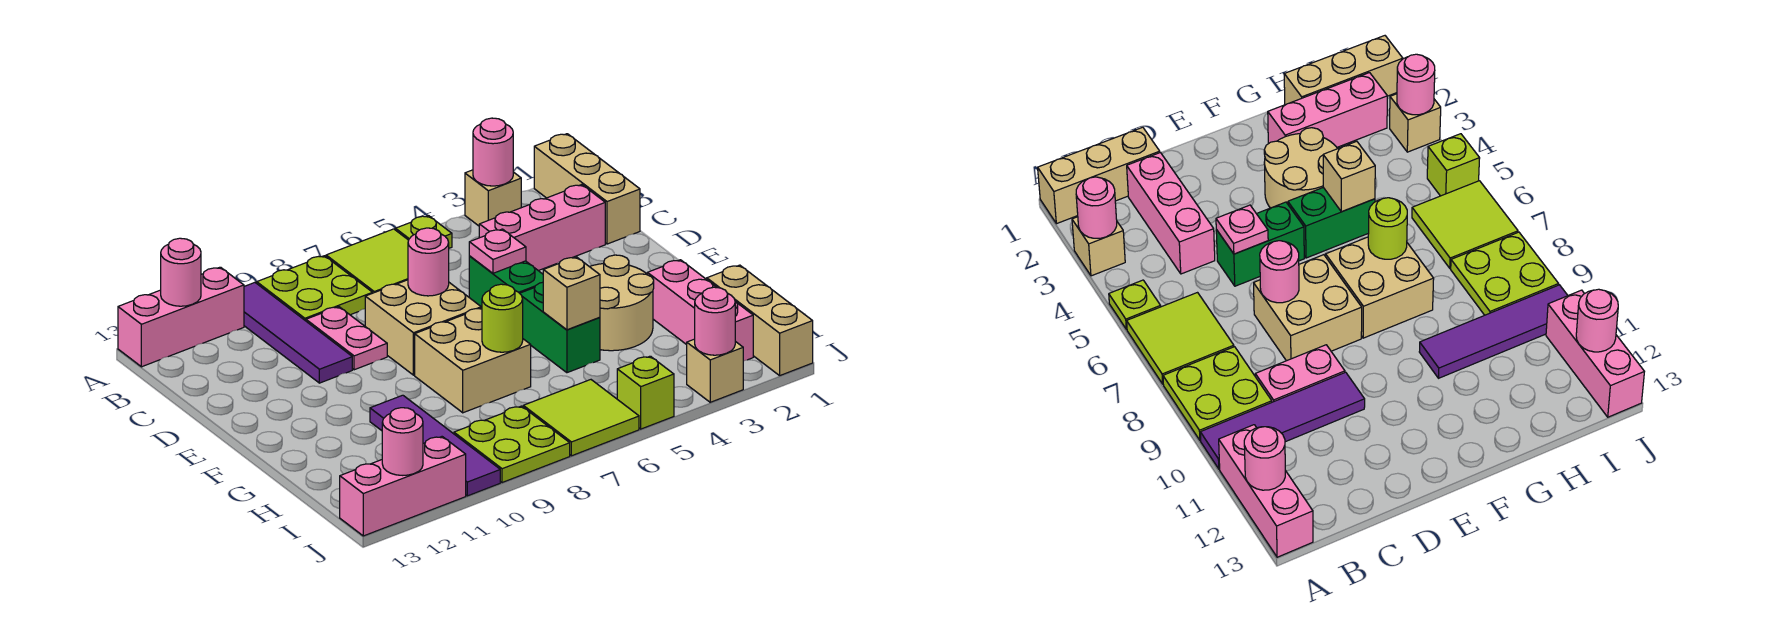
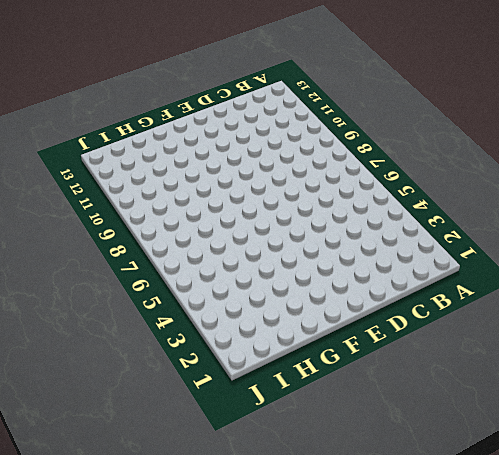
none -> tan 1x3 brick [534,134,640,244]
none -> tan 1x1 brick [465,170,521,226]
none -> lime 1x1 plate [395,216,452,248]
none -> lime 2x2 tile [326,229,409,293]

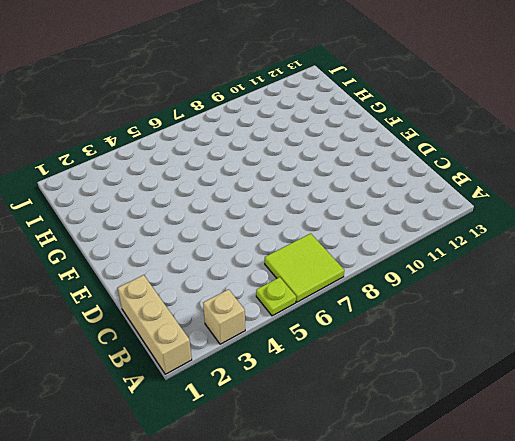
none -> lime 2x2 plate [257,256,373,321]
none -> purple 1x4 tile [244,283,352,383]
none -> pink 1x3 brick [118,267,244,367]
none -> pink 1x3 brick [479,185,605,271]

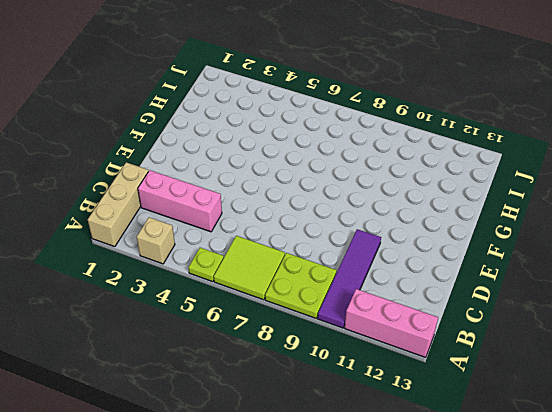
none -> pink 1x2 plate [306,307,387,370]
none -> green 1x2 brick [469,256,543,308]
none -> tan 2x2 brick [365,280,481,375]
none -> tan 2x2 round brick [590,255,654,351]

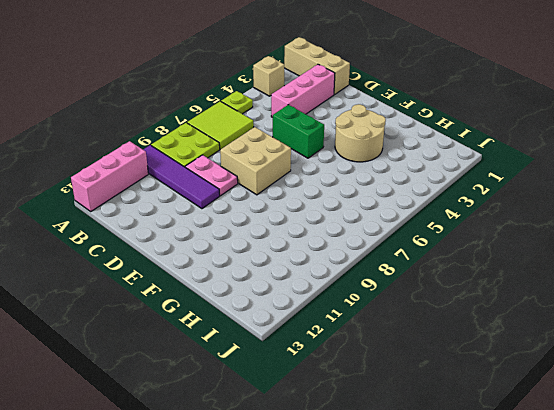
none -> green 1x2 brick [520,282,600,373]
none -> tan 2x2 brick [415,308,531,413]
none -> pink 1x3 brick [647,260,753,361]
none -> purple 1x4 tile [370,395,500,496]

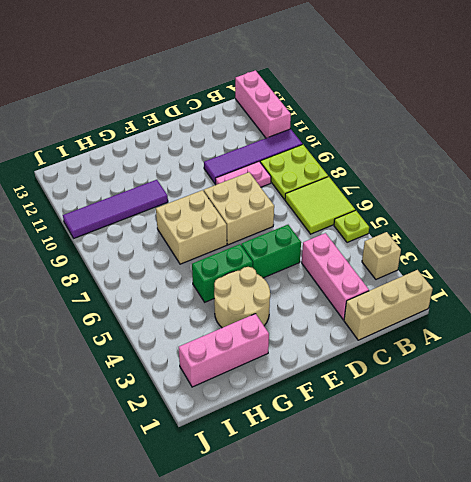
none -> tan 1x3 brick [707,265,813,376]
none -> lime 2x2 tile [523,380,639,456]
none -> lime 2x2 plate [454,406,570,483]
none -> tan 1x1 brick [687,339,743,402]

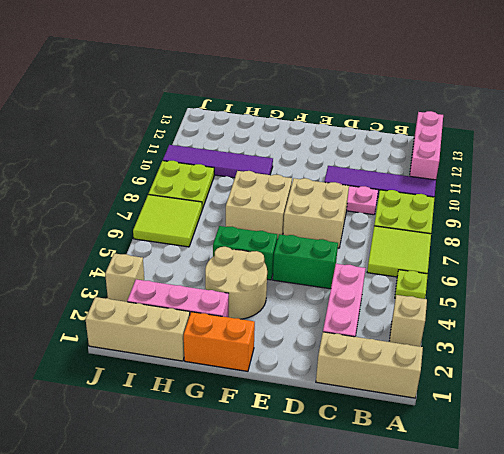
orange 1x2 brick [184,312,255,371] -> none
none -> lime 1x1 brick [617,356,674,429]
none -> pink 1x3 brick [340,437,466,536]
none -> pink 1x1 round brick [473,118,513,186]
none -> pink 1x1 round brick [161,238,201,306]

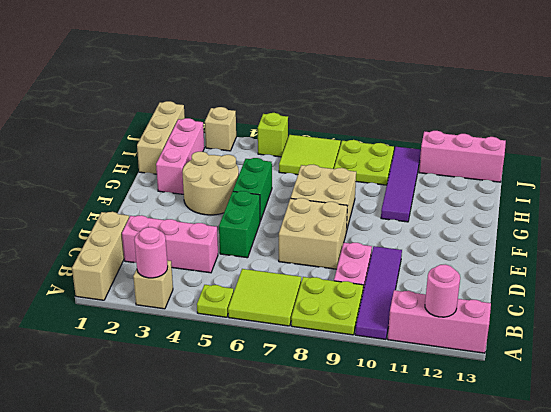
none -> pink 1x1 plate [469,229,526,273]
none -> pink 1x1 round brick [408,228,449,296]
none -> tan 1x1 brick [543,257,600,330]
none -> lime 1x1 round brick [482,284,523,352]

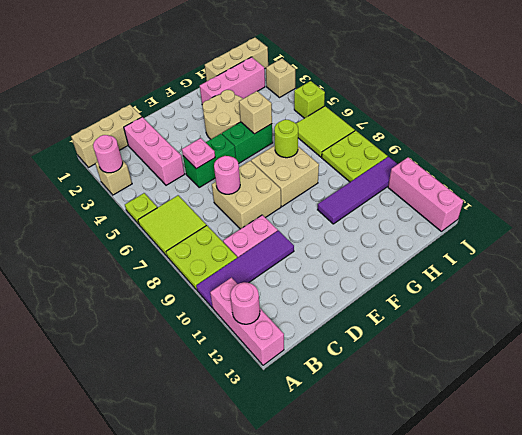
none -> pink 1x1 round brick [695,287,735,355]
none -> pink 1x1 round brick [382,408,423,475]

